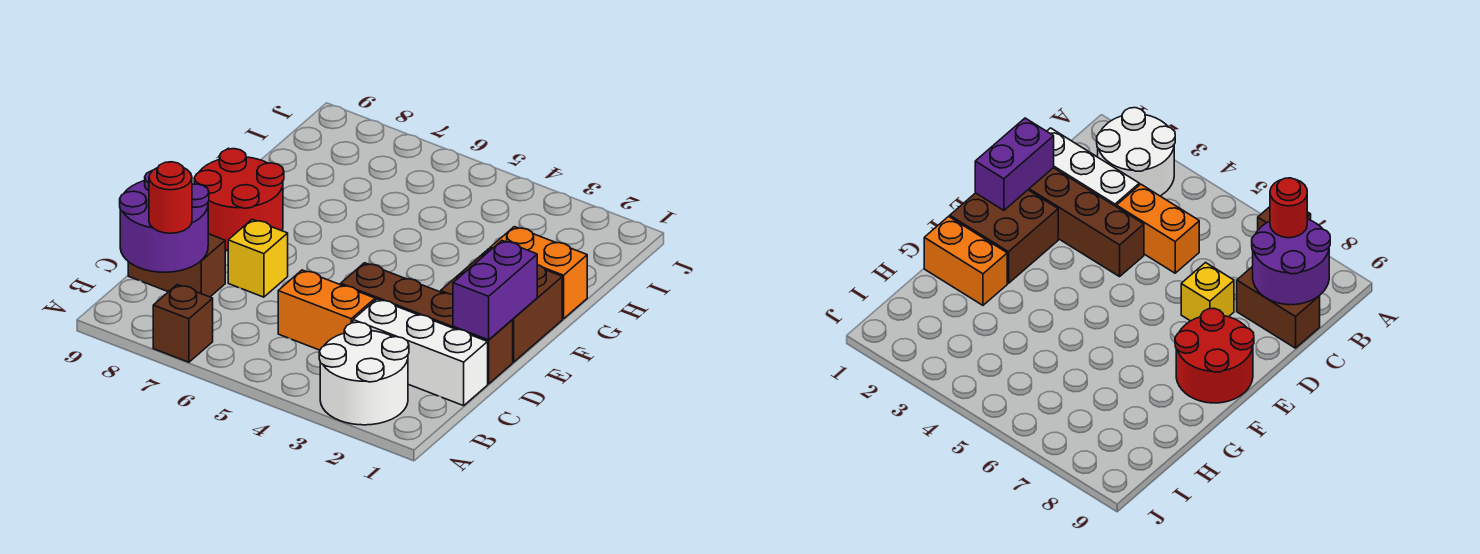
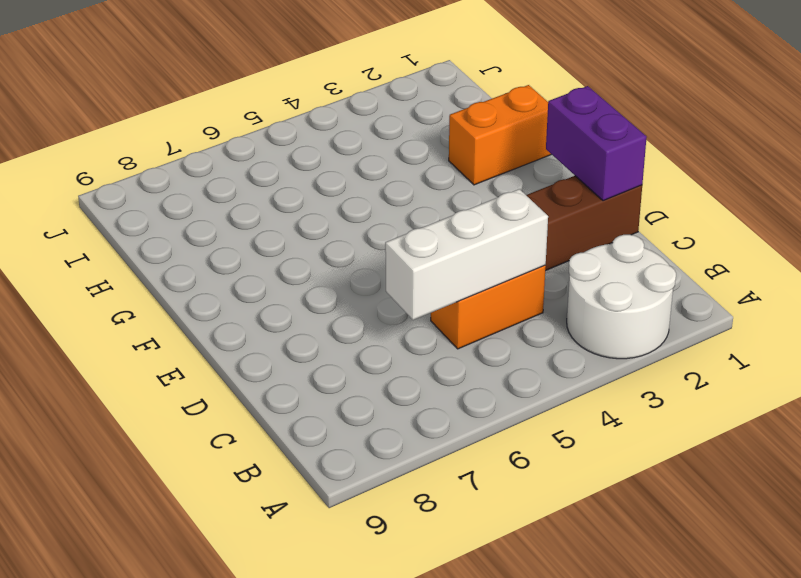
white 1x3 brick [385,189,548,320] -> white 1x3 brick moved to [353,299,488,406]
none -> brown 1x1 brick [153,285,213,362]
none -> brown 1x2 brick [128,234,225,297]
none -> yellow 1x1 brick [228,219,288,297]

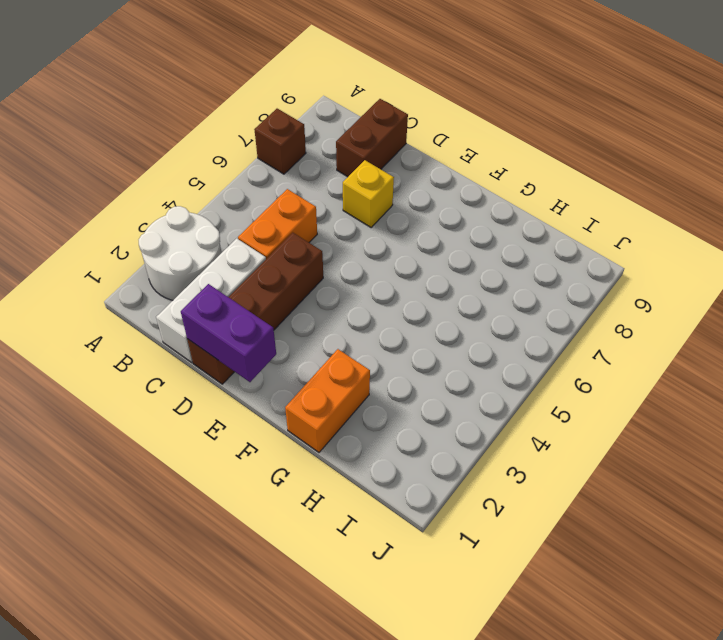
none -> brown 2x2 brick [441,248,562,362]
none -> red 2x2 round brick [194,149,284,250]
none -> purple 2x2 round brick [120,170,209,272]

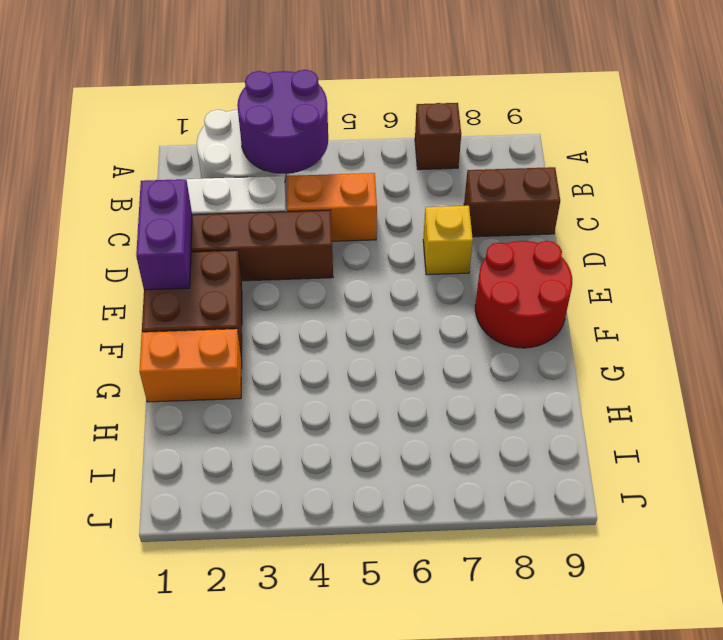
purple 2x2 round brick [237,70,328,174] -> purple 2x2 round brick moved to [120,170,209,272]
none -> red 1x1 round brick [149,162,192,233]

